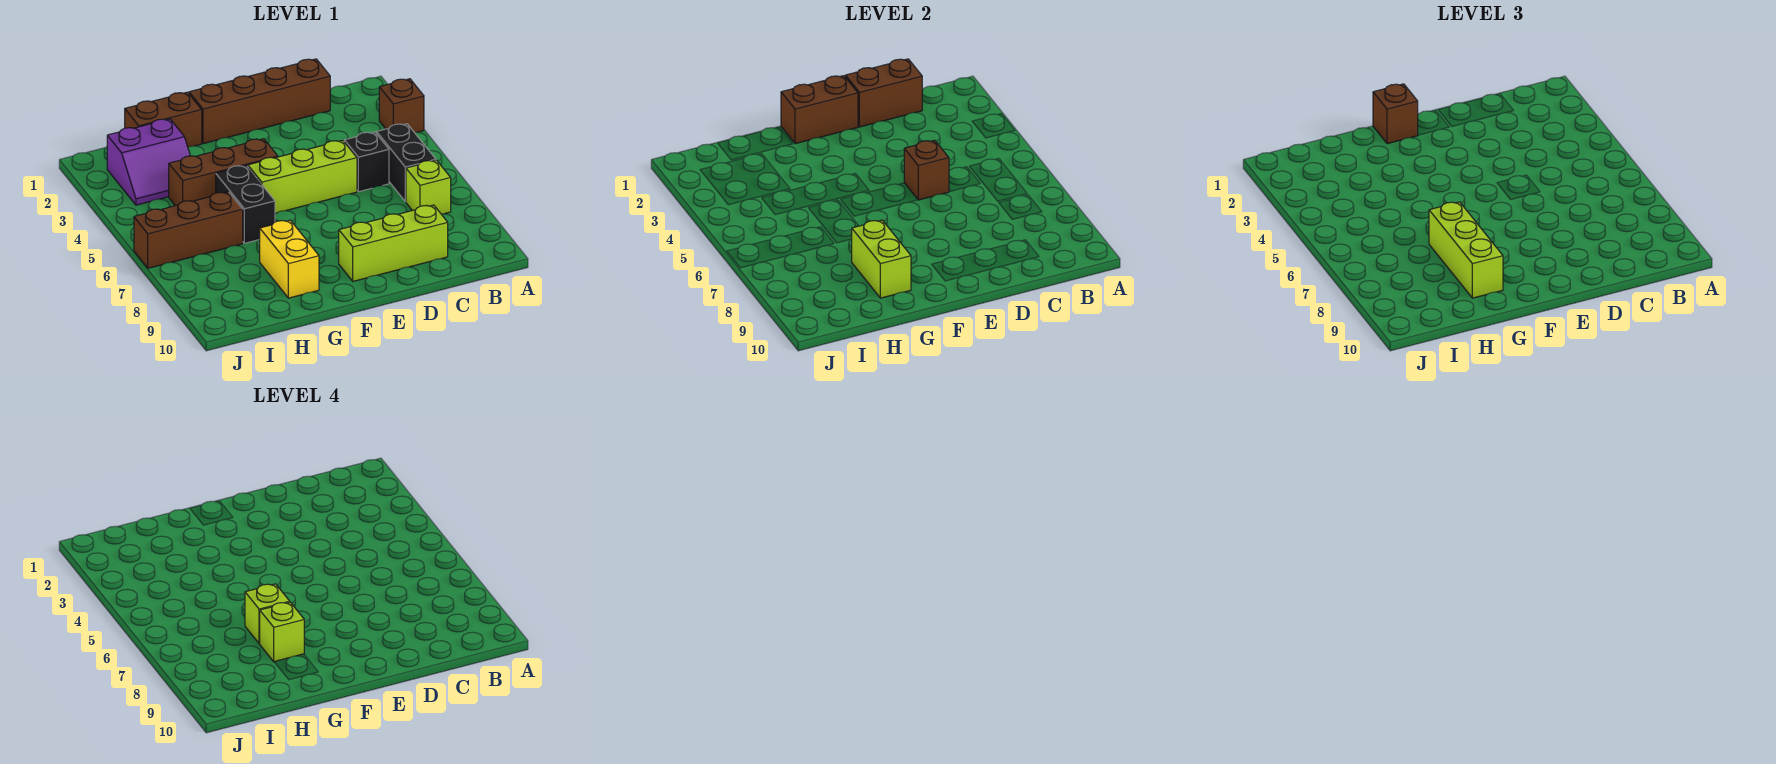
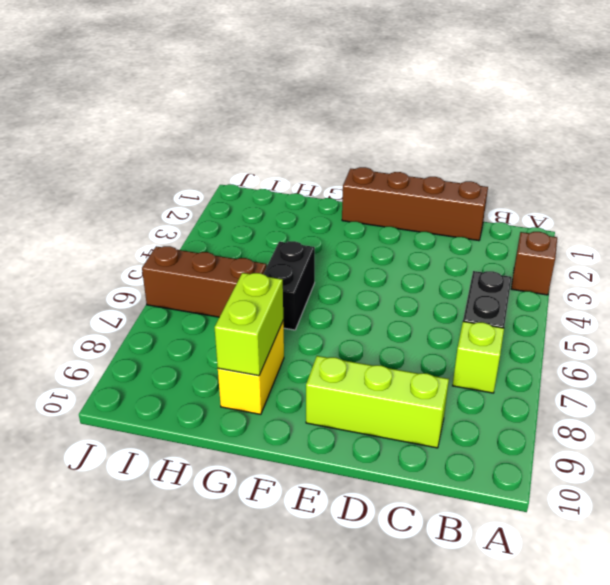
none -> black 1x1 brick [344,132,389,192]
none -> lime 1x3 brick [248,140,357,213]
none -> brown 1x3 brick [169,139,278,206]

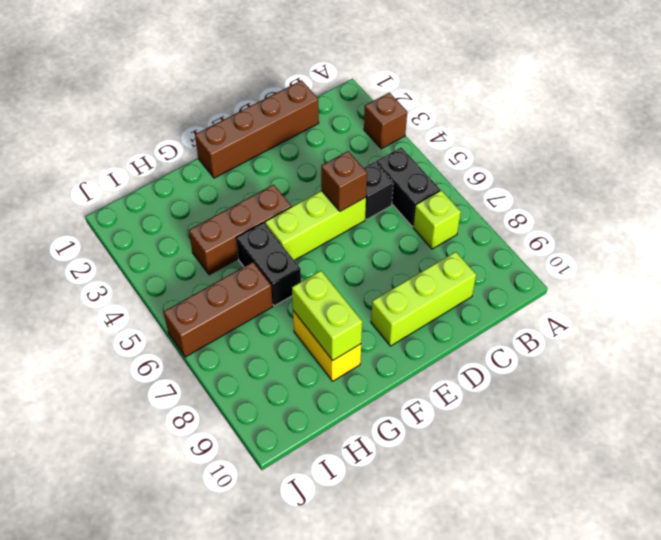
none -> brown 1x2 brick [125,92,202,147]
none -> purple 2x2 slope [107,119,190,205]
none -> brown 1x2 brick [845,59,922,127]

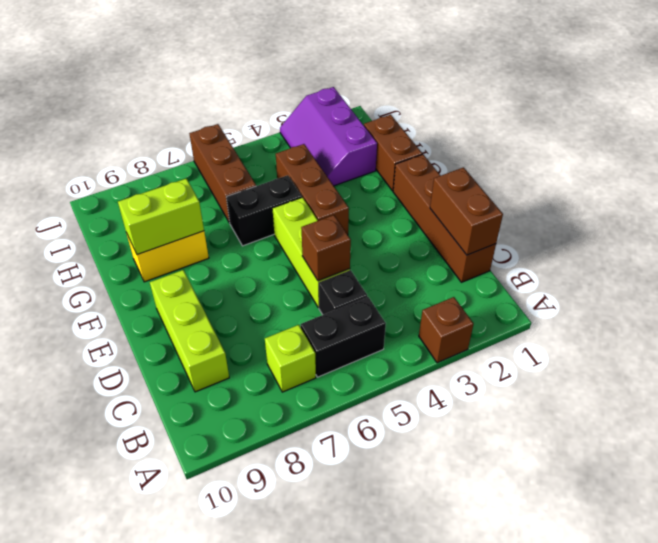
purple 2x3 slope [280,87,377,186] -> purple 2x2 slope [107,119,190,205]
none -> brown 1x2 brick [781,76,858,144]
none -> brown 1x1 brick [1373,84,1418,144]
none -> lime 1x3 brick [1429,202,1503,298]

